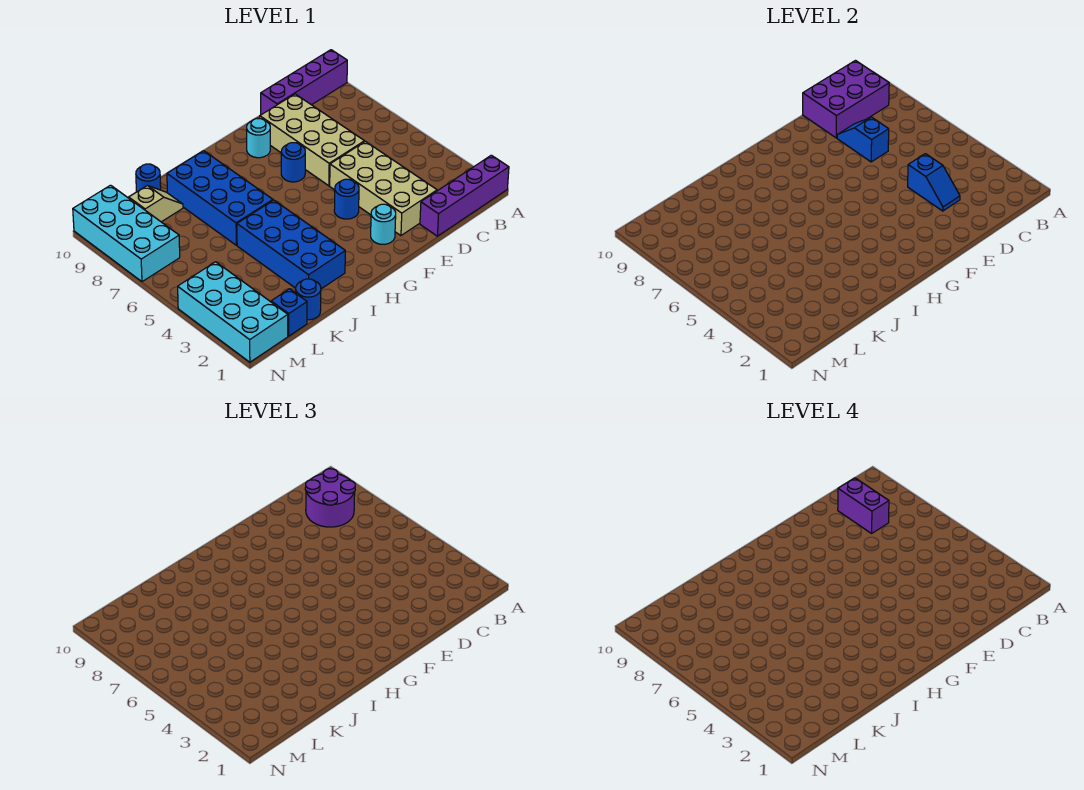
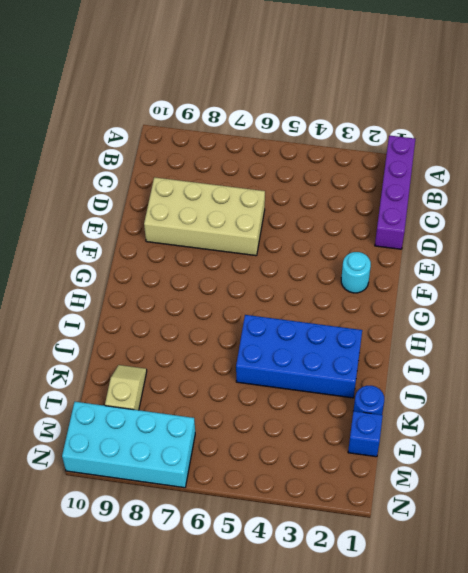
none -> purple 1x4 brick [261,50,347,115]
none -> tan 2x4 brick [330,141,437,236]
none -> blue 1x1 round brick [334,179,359,219]

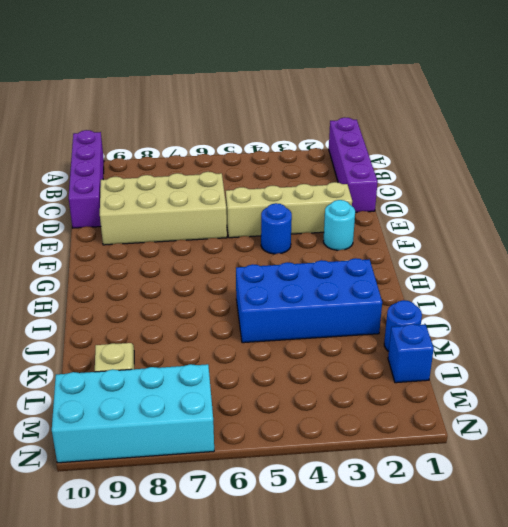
tan 1x4 brick [226,182,352,238] -> tan 2x4 brick [330,141,437,236]
none -> blue 1x1 round brick [281,143,305,182]
none -> cyan 1x1 round brick [247,118,270,158]
none -> blue 2x4 brick [167,151,273,245]

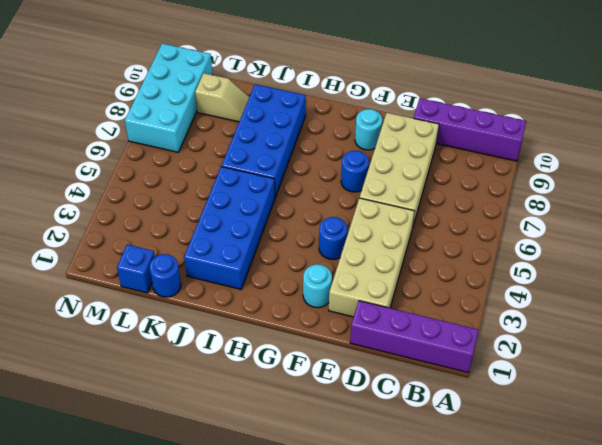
none -> blue 1x1 round brick [136,164,161,192]
none -> cyan 2x4 brick [178,262,288,362]
none -> purple 2x3 brick [803,61,889,138]

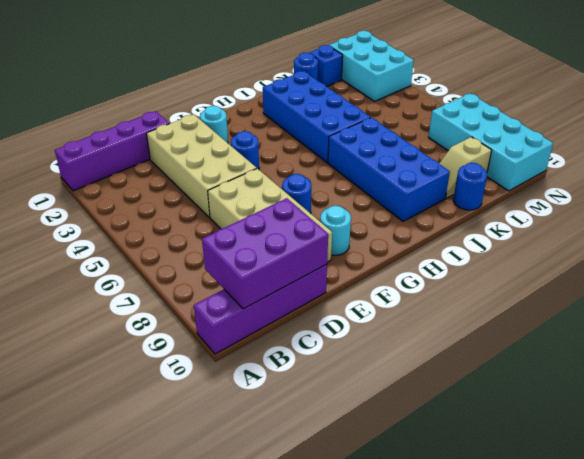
cyan 2x3 brick [329,31,414,101] -> cyan 2x4 brick [178,262,288,362]
none -> blue 1x2 slope [908,154,960,211]
none -> blue 1x2 slope [837,117,889,162]
none -> purple 2x2 round brick [305,469,355,527]

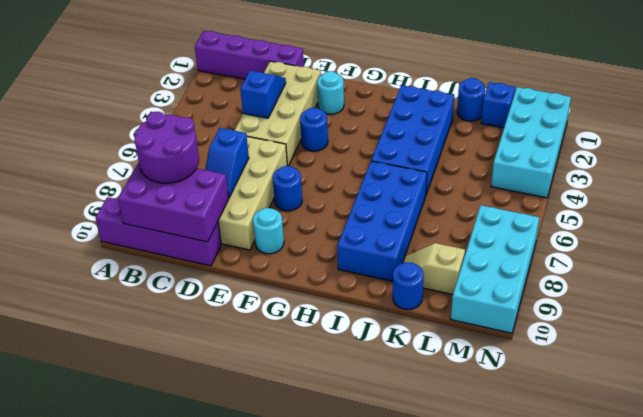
none -> purple 1x2 brick [838,478,889,533]

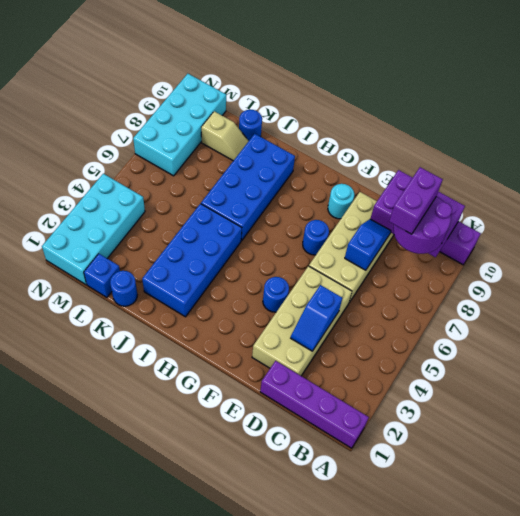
none -> cyan 1x1 round brick [371,204,396,244]

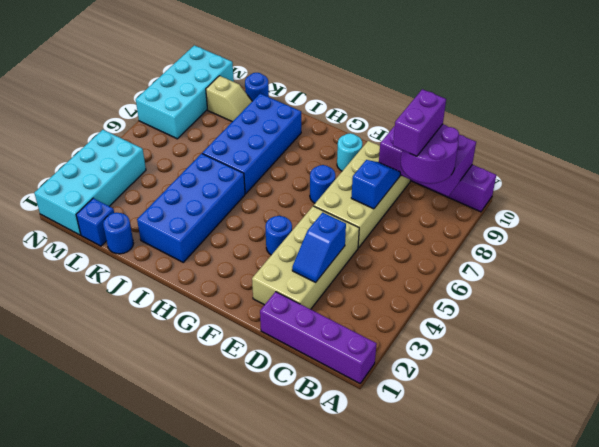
none -> cyan 1x1 round brick [371,204,396,244]

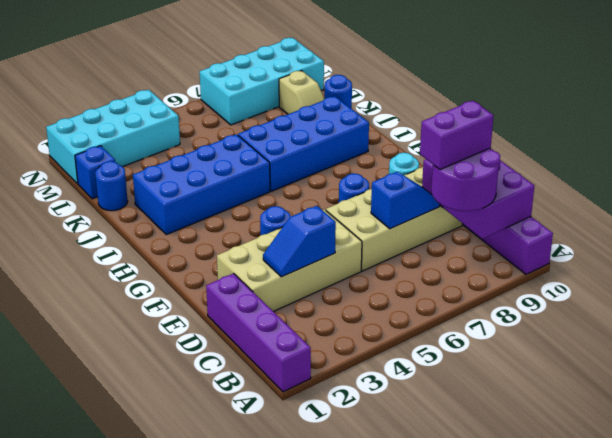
none -> cyan 1x1 round brick [371,204,396,244]

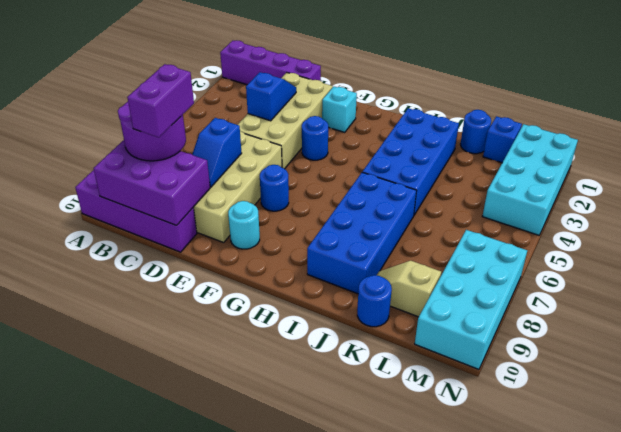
cyan 1x1 brick [322,87,357,132] -> cyan 1x1 round brick [371,204,396,244]

